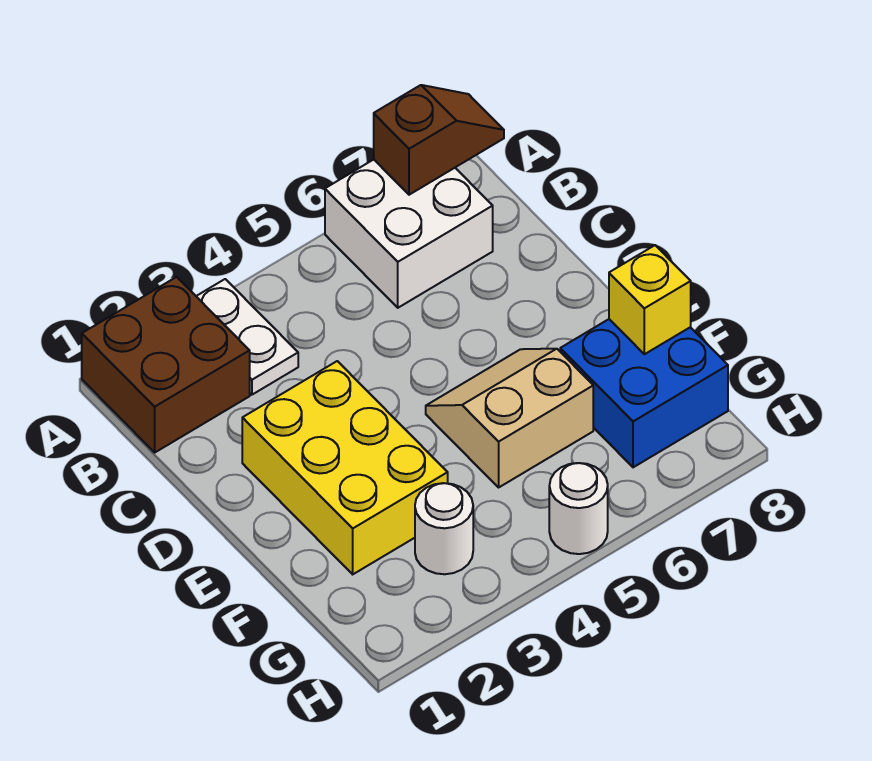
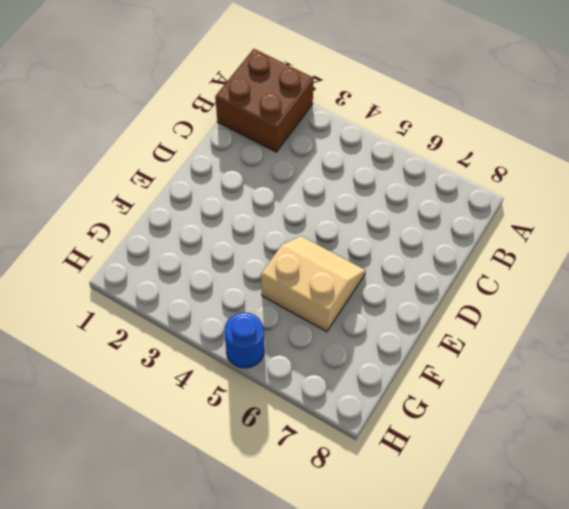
blue 1x1 round brick [224,312,264,368] -> white 1x1 round brick [549,463,608,554]
none -> white 1x2 plate [196,279,298,395]
none -> white 2x2 brick [325,160,493,308]

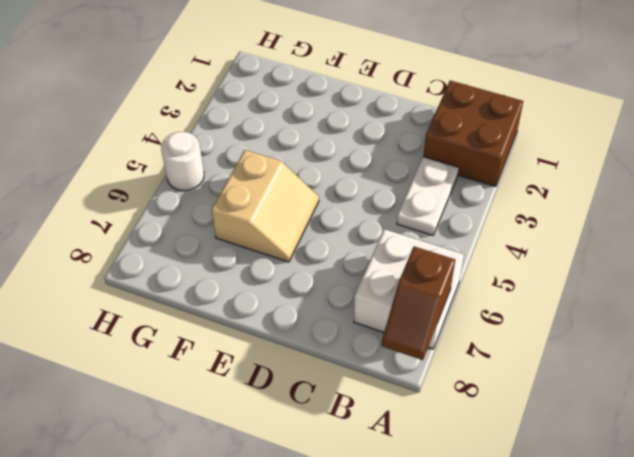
white 1x2 plate [397,157,459,235] -> white 1x2 plate turned to [196,279,298,395]
none -> yellow 2x3 brick [242,361,448,574]
none -> blue 2x2 brick [560,319,728,467]

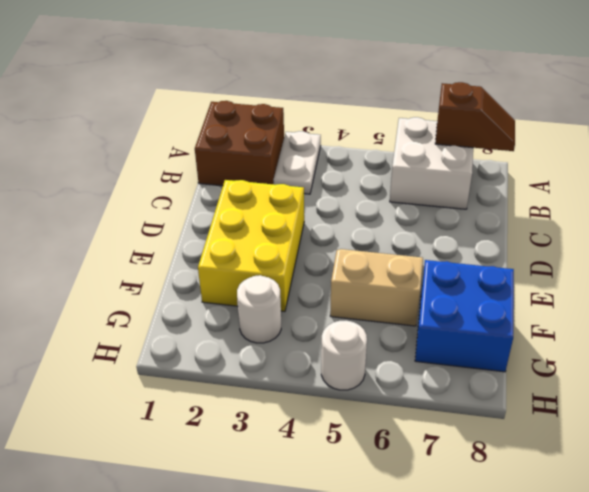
none -> yellow 1x1 brick [609,245,691,354]

